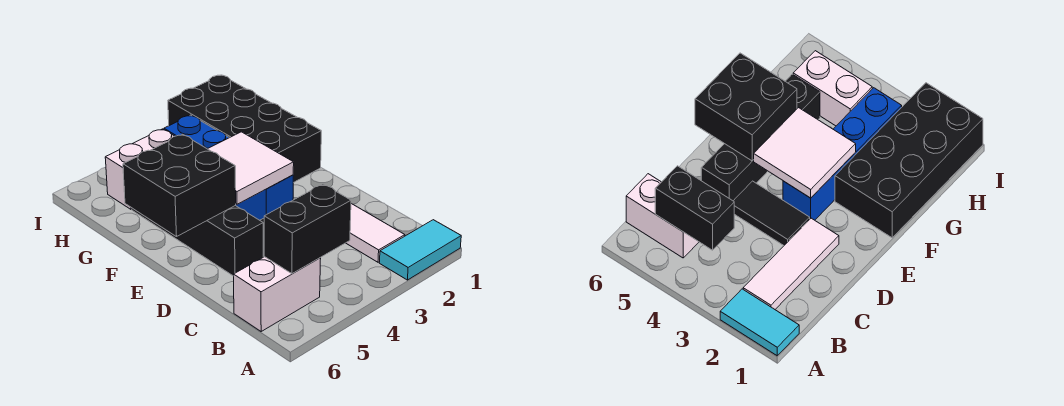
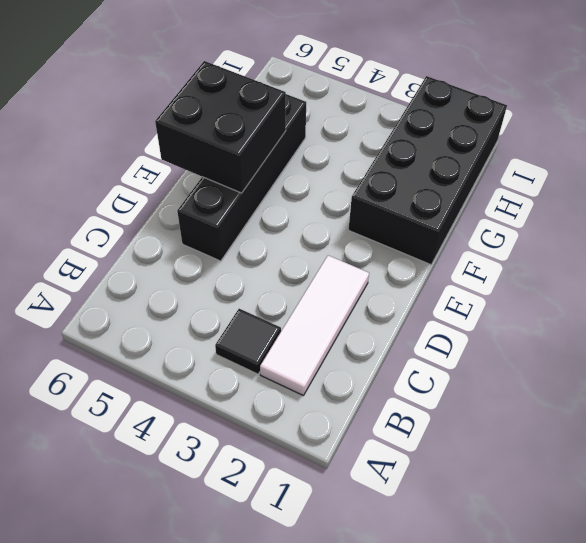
black 1x1 tile [215,309,281,374] -> none
none -> cyan 1x2 tile [380,220,461,280]
none -> white 1x2 brick [234,257,321,331]

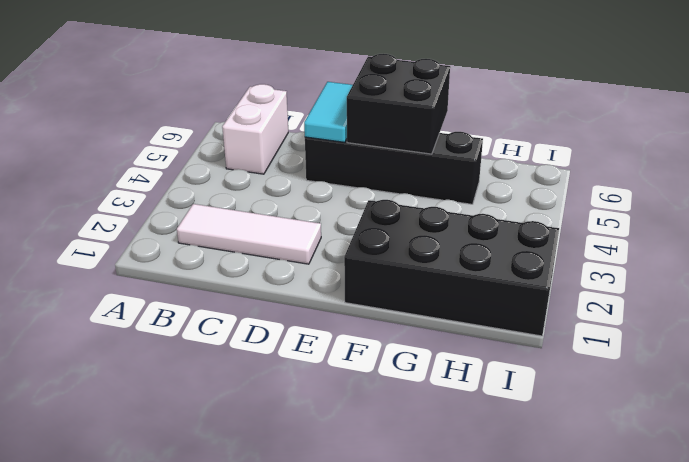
cyan 1x2 tile [304,82,353,142] -> cyan 1x2 tile moved to [380,220,461,280]
none -> black 1x2 tile [734,181,810,245]
none -> blue 1x4 brick [164,115,293,220]

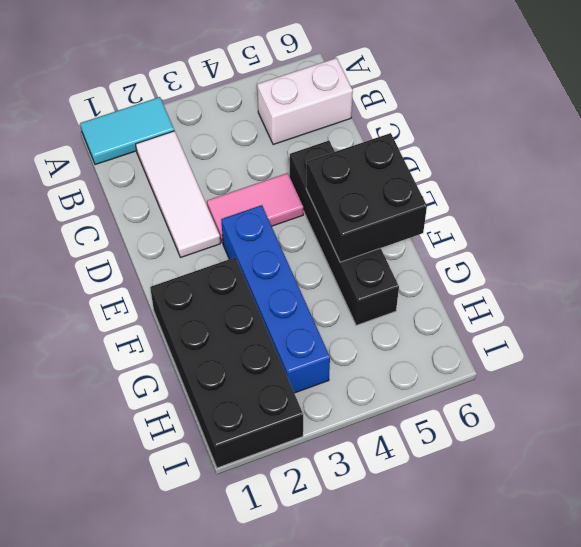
pink 1x2 tile [207,173,303,243] -> black 1x2 tile [734,181,810,245]
none -> white 1x2 brick [105,129,175,209]
none -> black 1x2 brick [264,184,351,274]

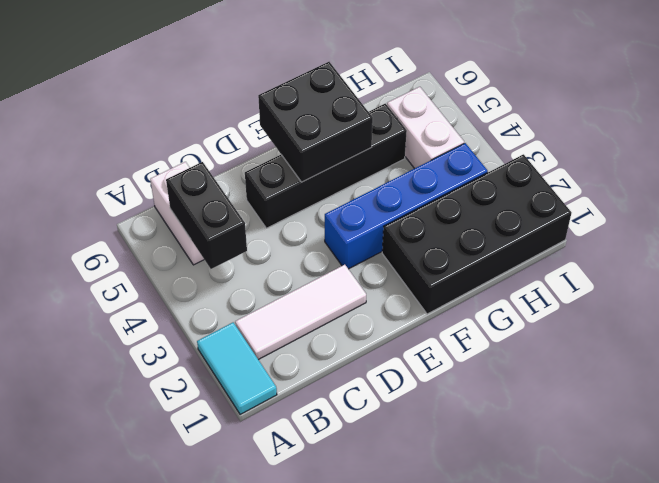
none -> black 1x2 tile [734,181,810,245]
none -> white 2x2 tile [208,132,294,204]

